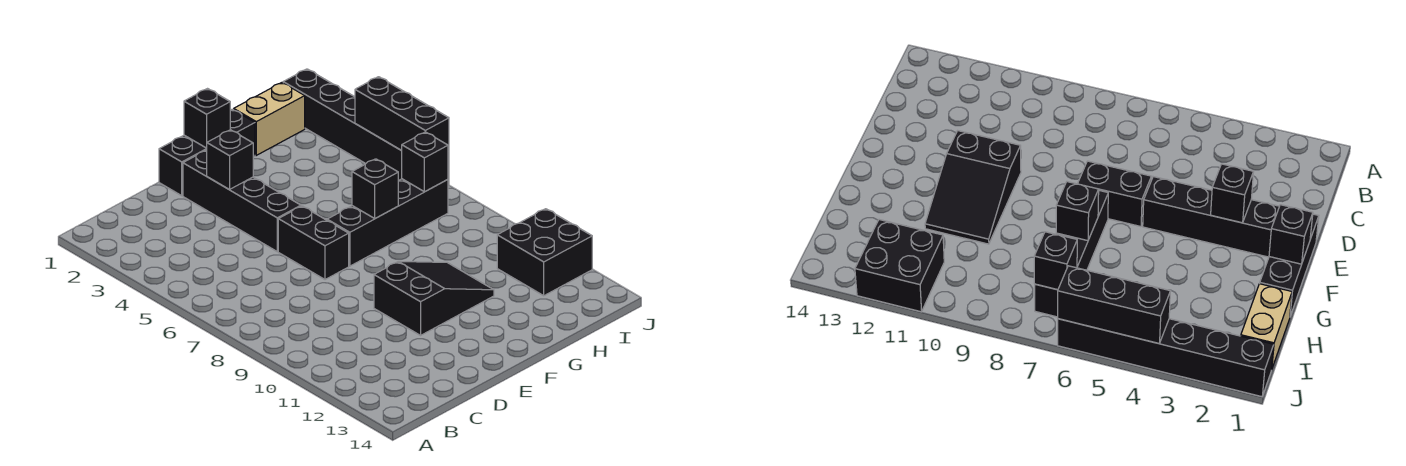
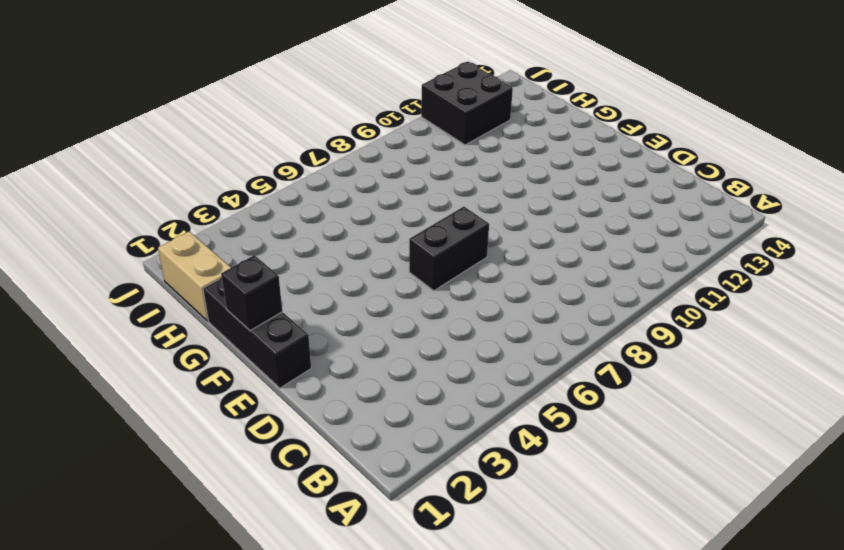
none -> black 1x4 brick [183,150,301,252]
none -> black 2x3 slope [374,261,494,335]
none -> black 1x4 brick [327,179,448,266]

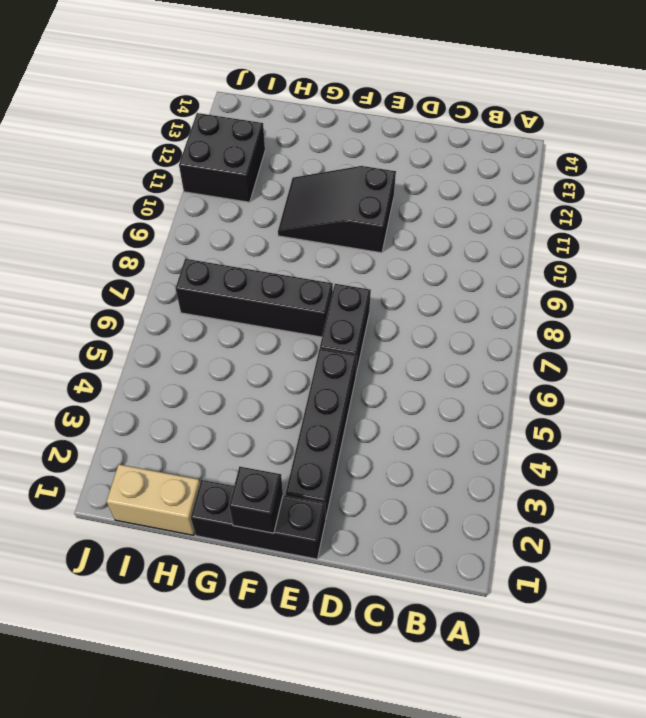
none -> black 1x6 brick [283,69,449,186]
none -> black 1x1 brick [207,130,253,190]
none -> black 1x1 brick [352,159,398,218]

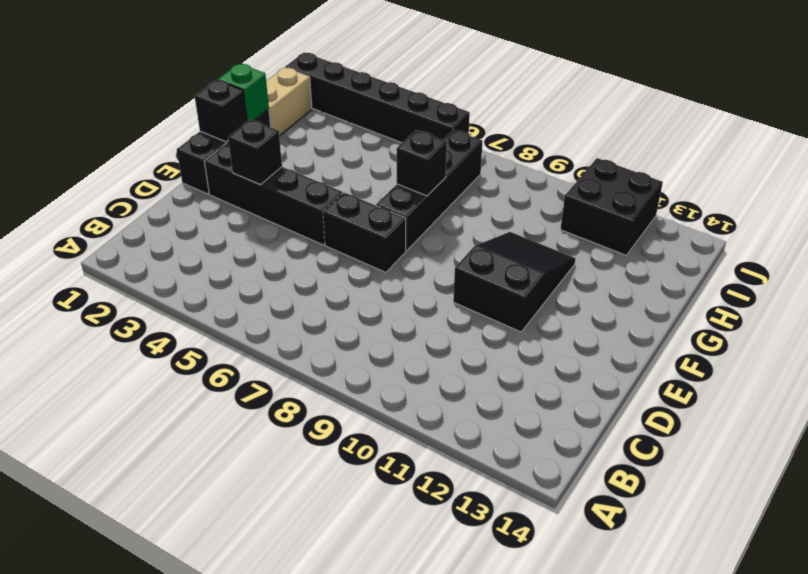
green 1x1 brick [218,64,269,122] -> none
none -> black 1x1 brick [401,132,448,192]
none -> black 1x3 brick [355,77,449,152]

